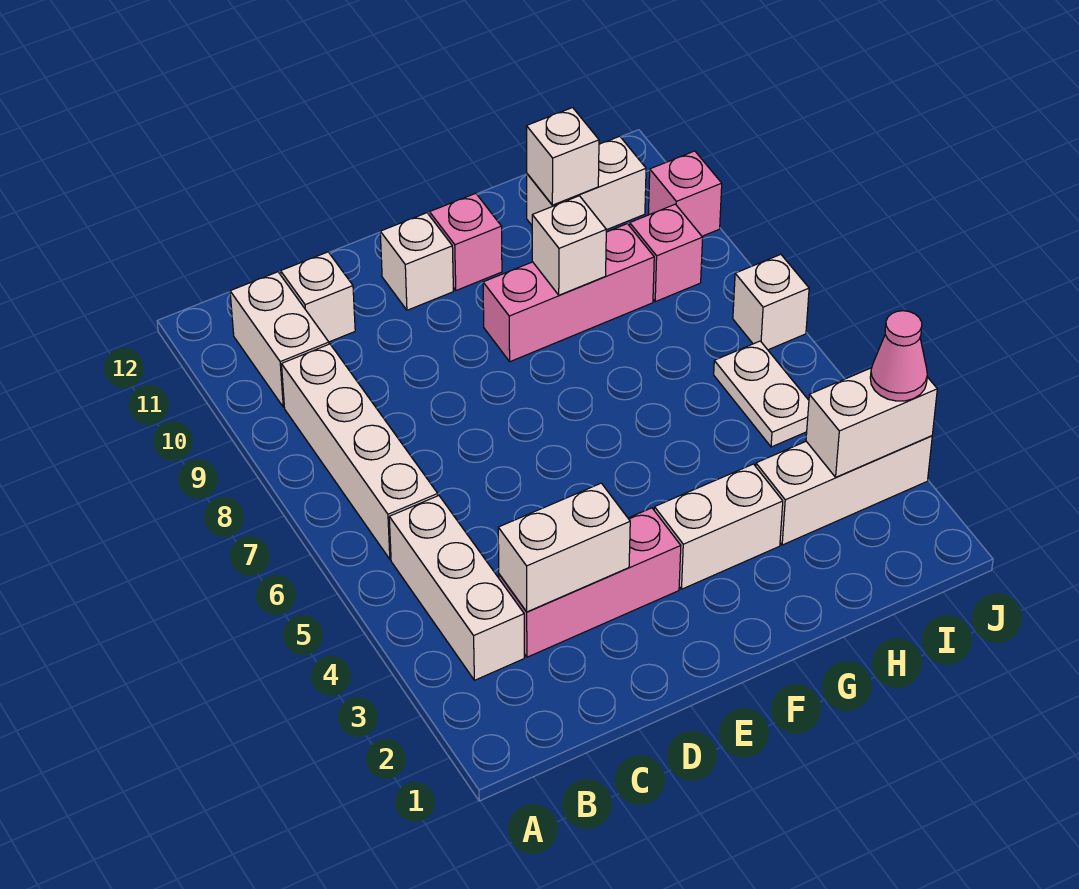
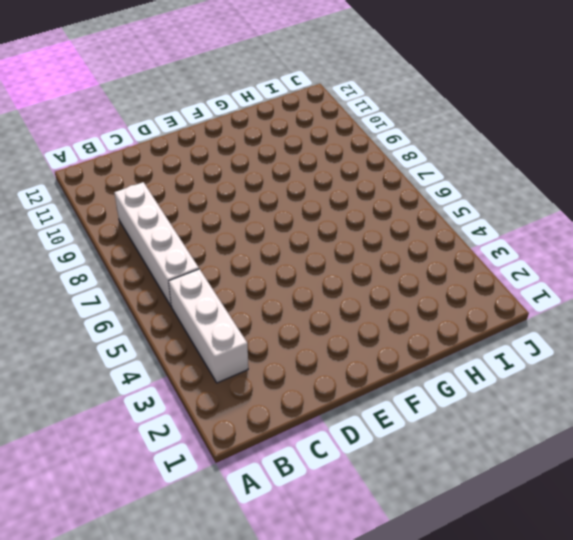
none -> white 1x2 brick [230,272,329,407]
none -> pink 1x3 brick [499,508,681,657]
none -> white 1x1 brick [281,252,355,342]

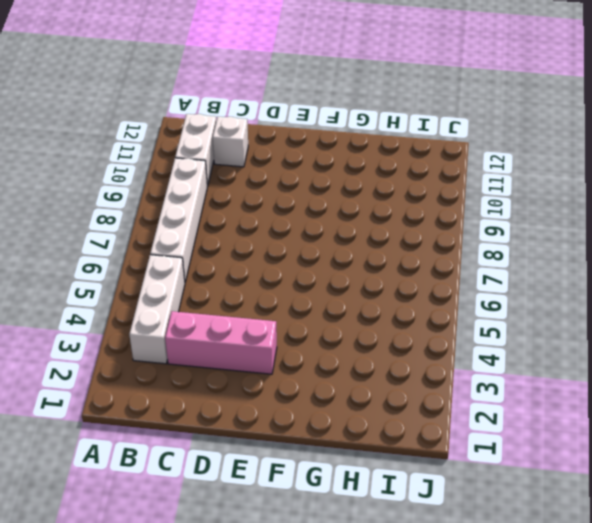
none -> white 1x1 brick [380,213,453,310]
none -> white 1x2 brick [654,464,783,589]
none -> pink 1x3 brick [483,224,654,362]

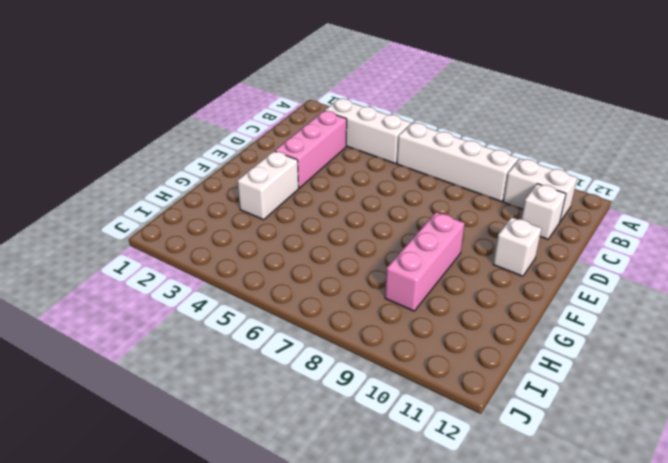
none -> pink 1x1 brick [430,193,502,290]
none -> white 1x3 brick [756,436,932,545]
none -> white 1x2 brick [527,136,646,230]

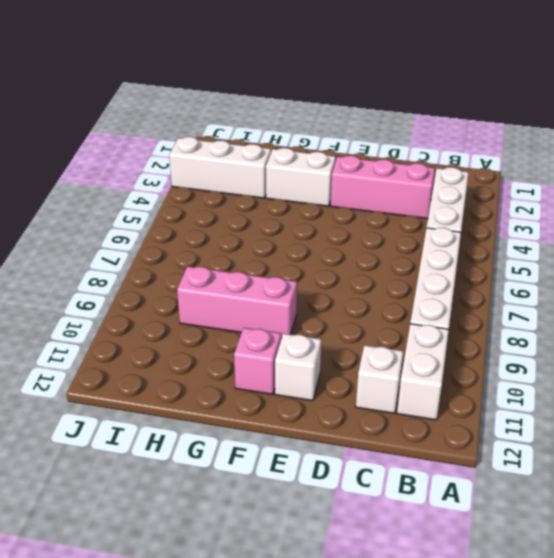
none -> white 1x2 brick [527,136,646,230]
none -> white 1x2 plate [714,341,809,447]
none -> pink 1x1 brick [630,204,703,302]

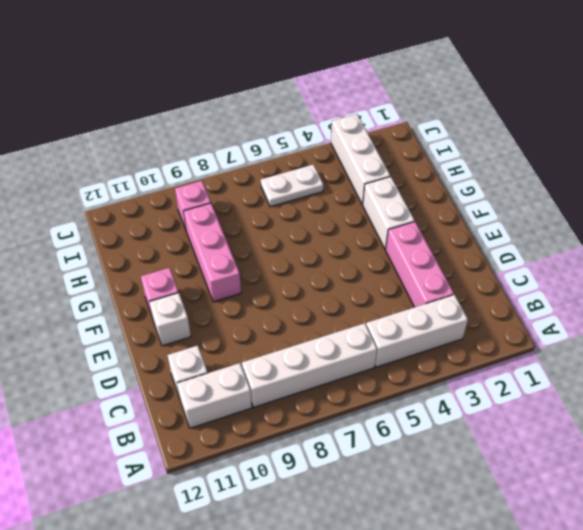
none -> white 1x2 brick [527,136,646,230]
none -> white 1x1 brick [733,254,809,350]
none -> pink 1x1 brick [648,151,722,236]

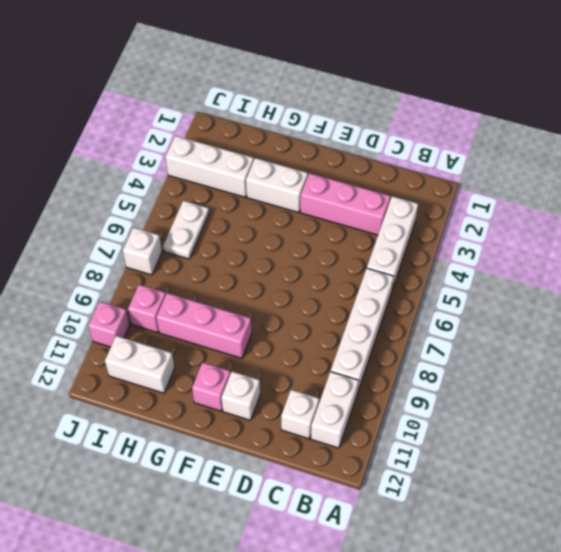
none -> white 1x2 brick [498,483,630,612]
none -> white 1x1 brick [532,196,606,295]
none -> white 1x1 brick [527,108,599,205]

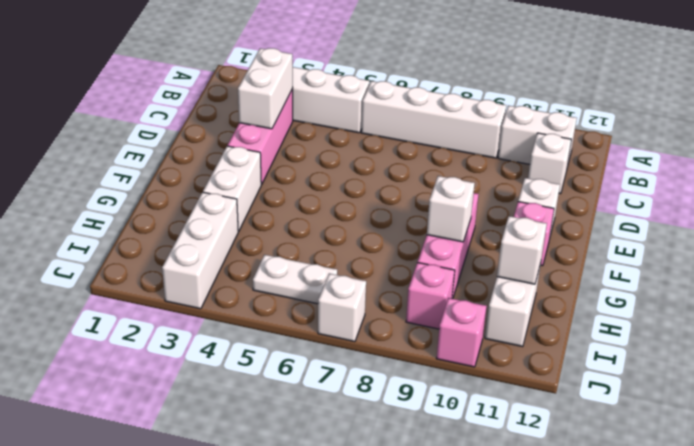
none -> white 1x2 brick [806,368,937,477]
none -> pink 1x1 cone [870,311,927,401]

